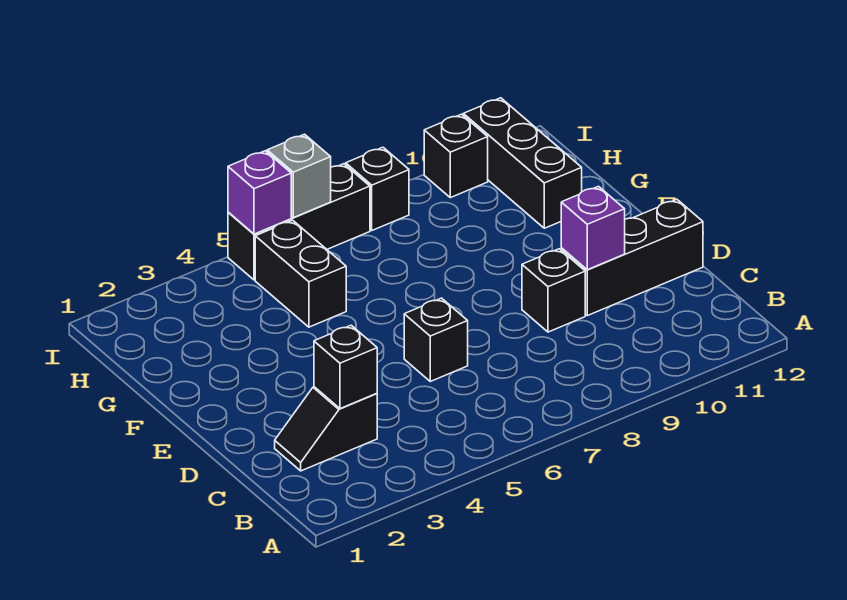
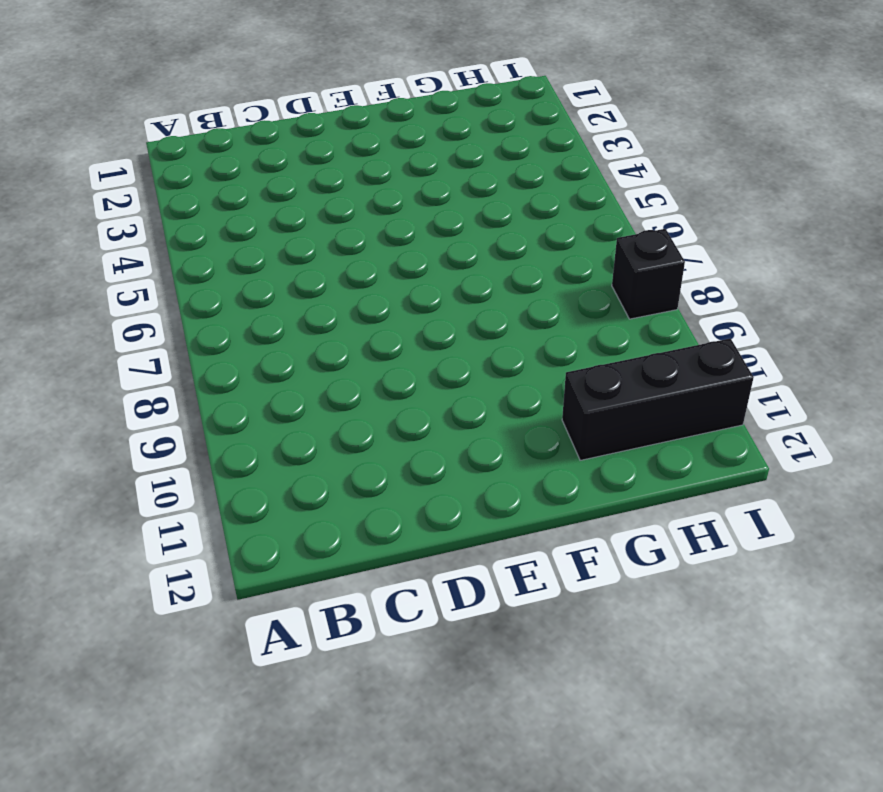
none -> black 1x2 slope [275,387,377,471]
none -> black 1x1 brick [404,298,468,381]
none -> black 1x1 brick [522,249,585,332]

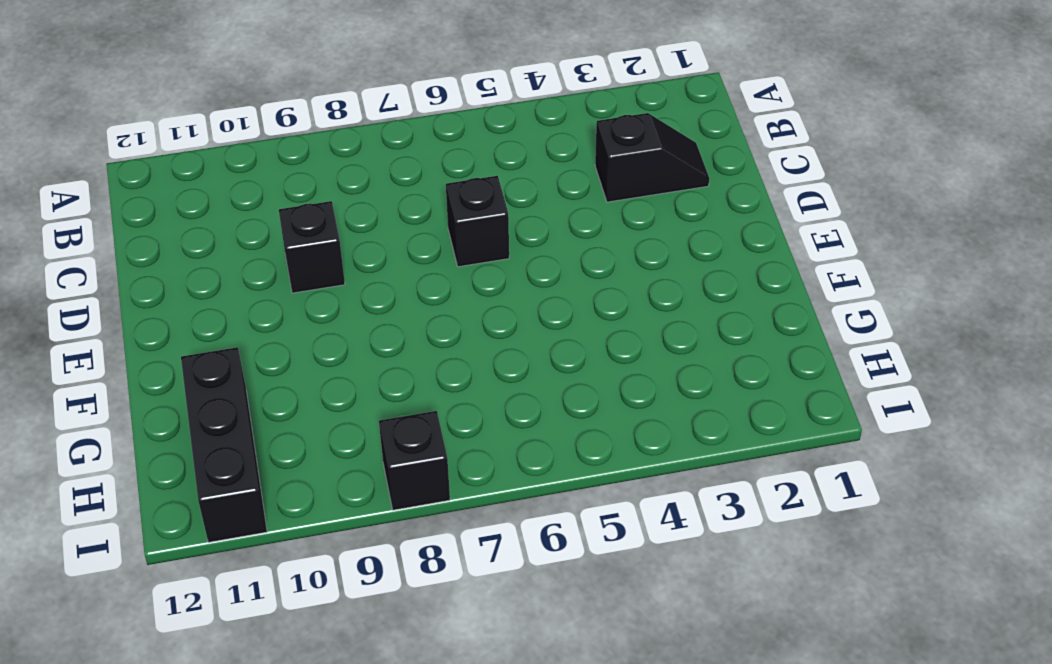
none -> black 1x3 brick [561,199,703,316]
none -> black 1x2 brick [255,220,346,327]
none -> black 1x3 brick [228,164,370,280]

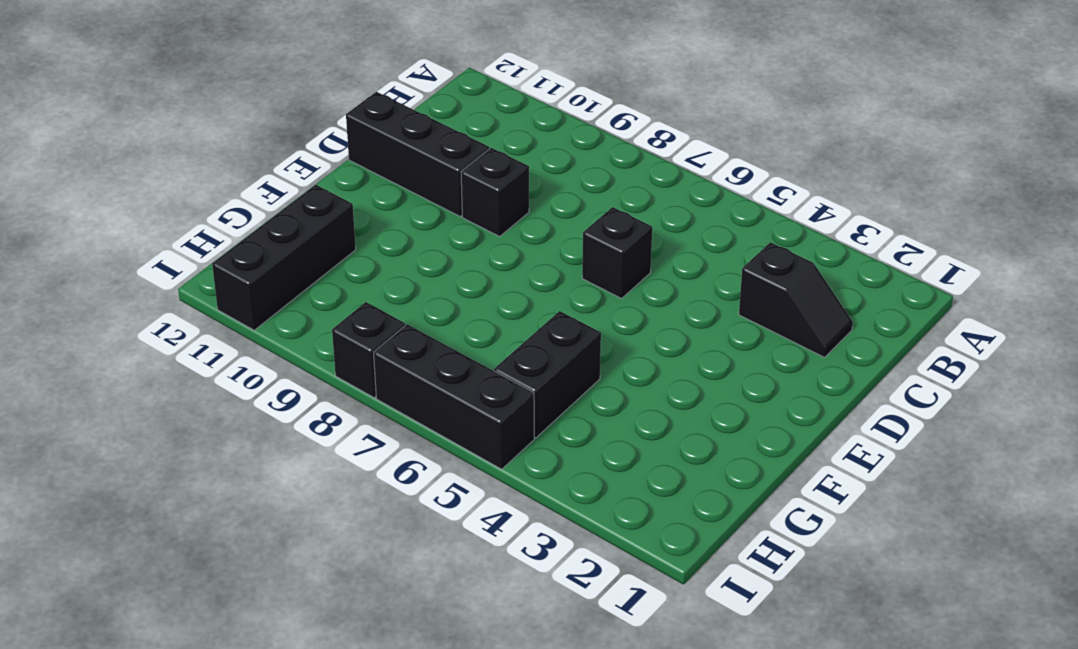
none -> black 1x1 brick [424,114,488,198]
none -> black 1x1 brick [314,325,377,409]
none -> purple 1x1 brick [561,186,625,270]

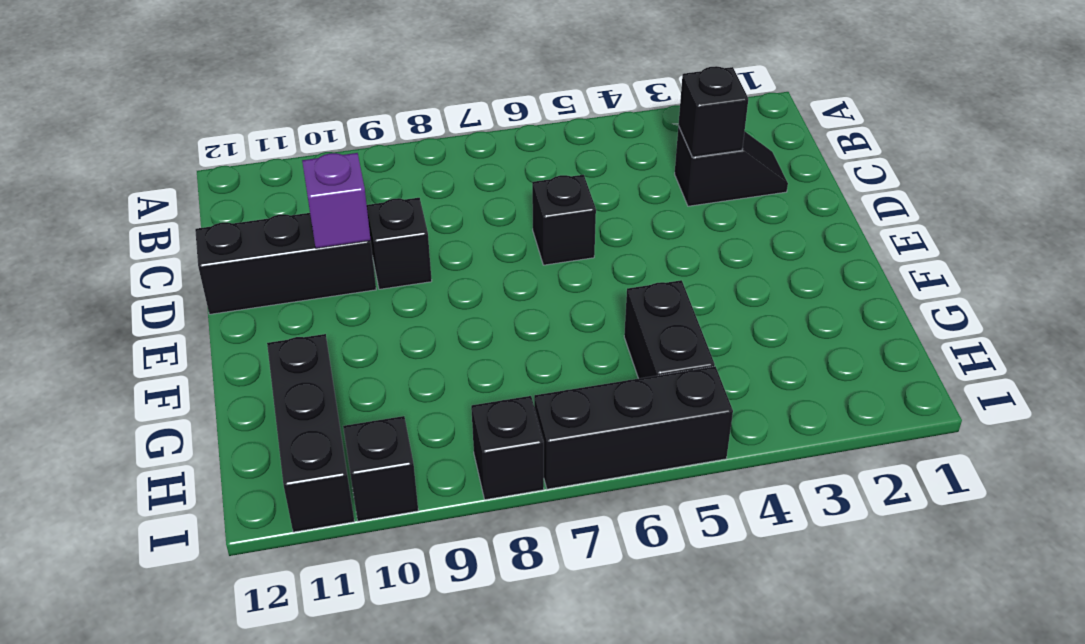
none -> purple 1x1 brick [228,151,291,234]
none -> grey 1x1 brick [267,134,331,218]

